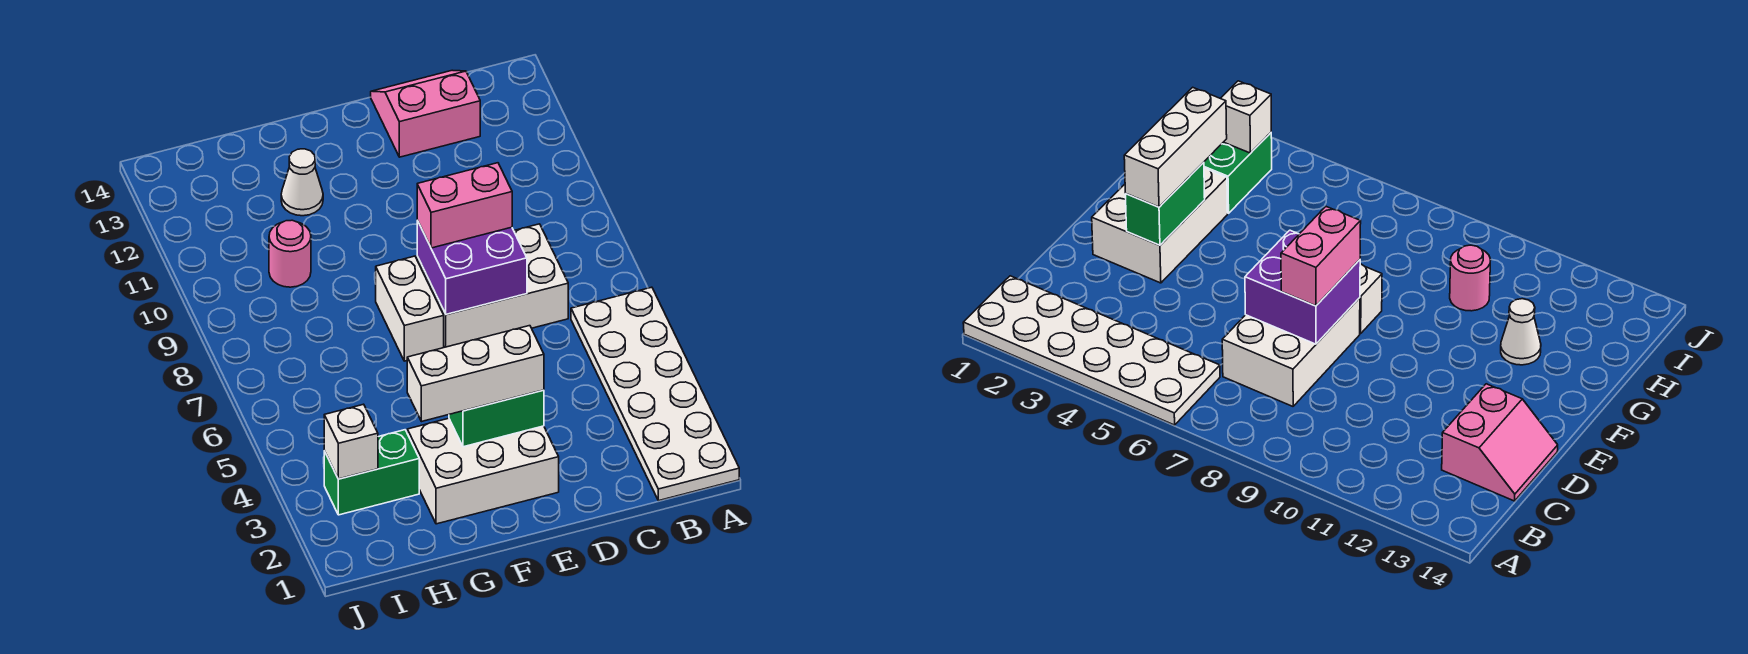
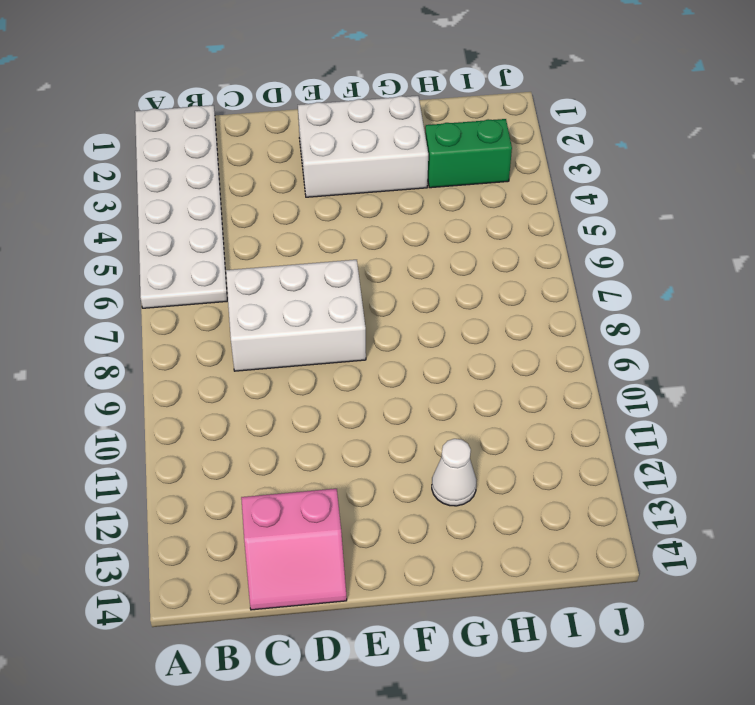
none -> white 1x2 brick [376,256,444,361]
none -> pink 1x1 round brick [269,220,311,287]
none -> purple 2x2 brick [417,221,527,314]

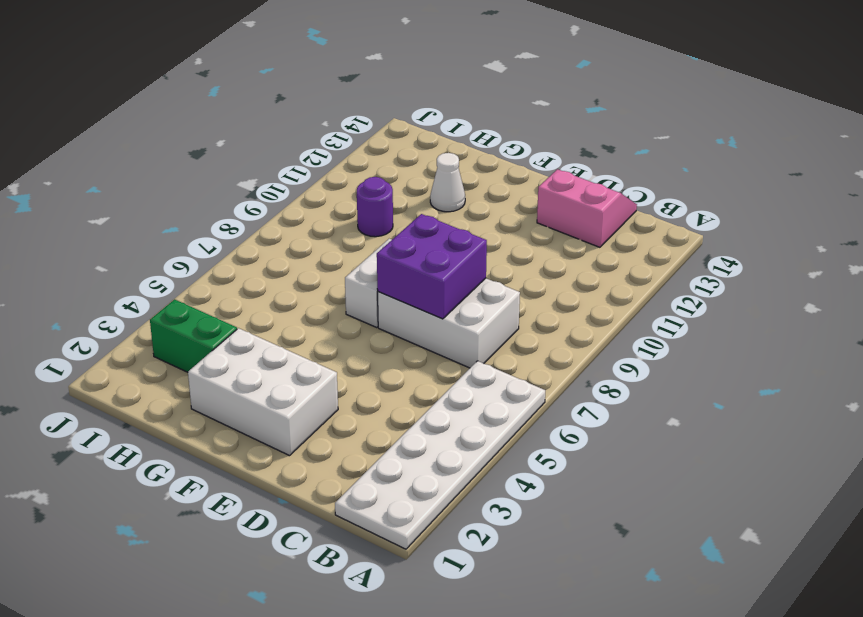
purple 1x1 round brick [357,177,393,237] -> pink 1x1 round brick [269,220,311,287]
none -> green 1x2 brick [449,390,544,447]
none -> white 1x1 brick [324,404,378,479]
none -> pink 1x2 brick [417,163,512,248]

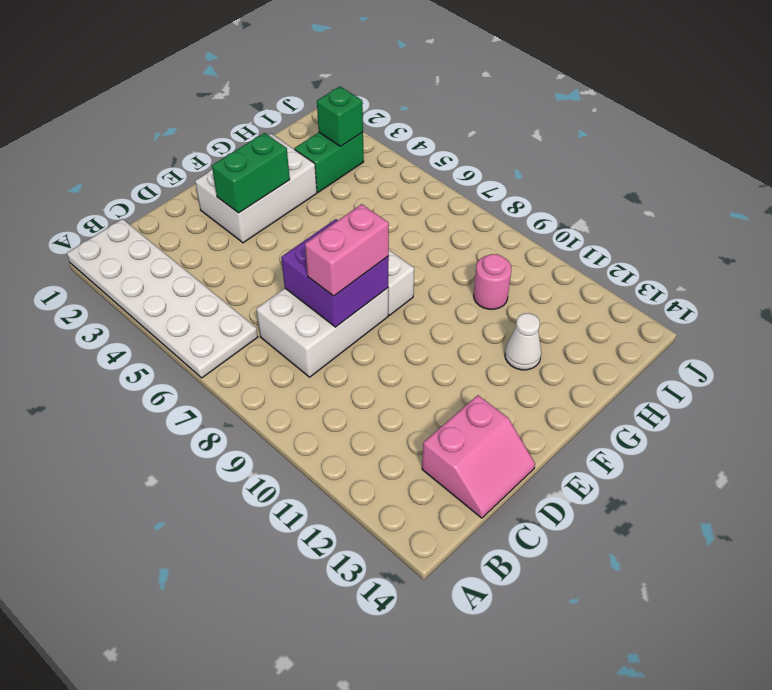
green 1x1 brick [317,86,363,146] -> white 1x1 brick [324,404,378,479]
none -> white 1x3 brick [407,326,544,422]

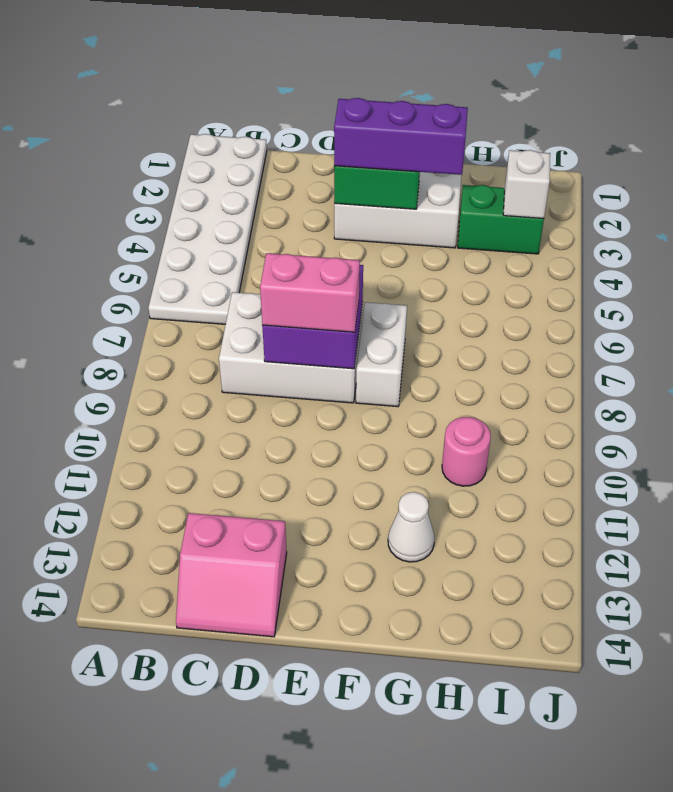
purple 1x3 brick [334,98,468,175] -> white 1x3 brick [407,326,544,422]

